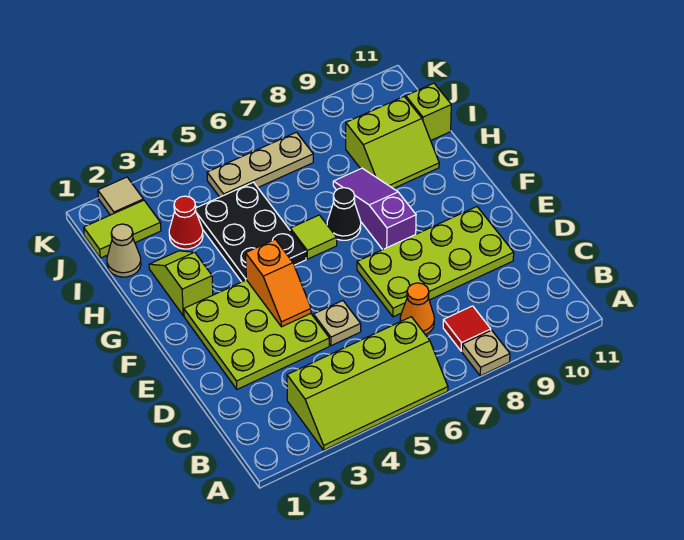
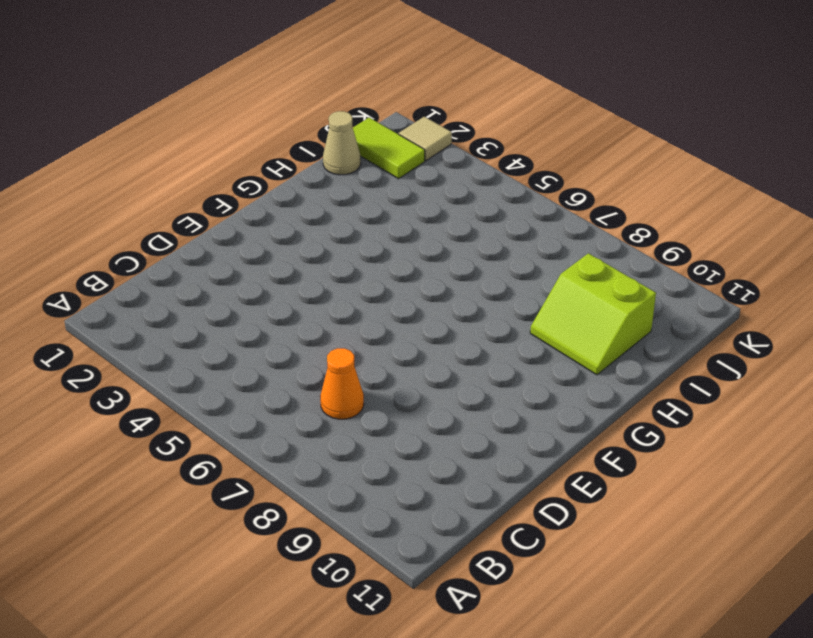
none -> lime 2x4 slope [287,317,448,450]
none -> tan 1x1 plate [462,330,510,376]
none -> red 1x1 tile [443,306,491,351]

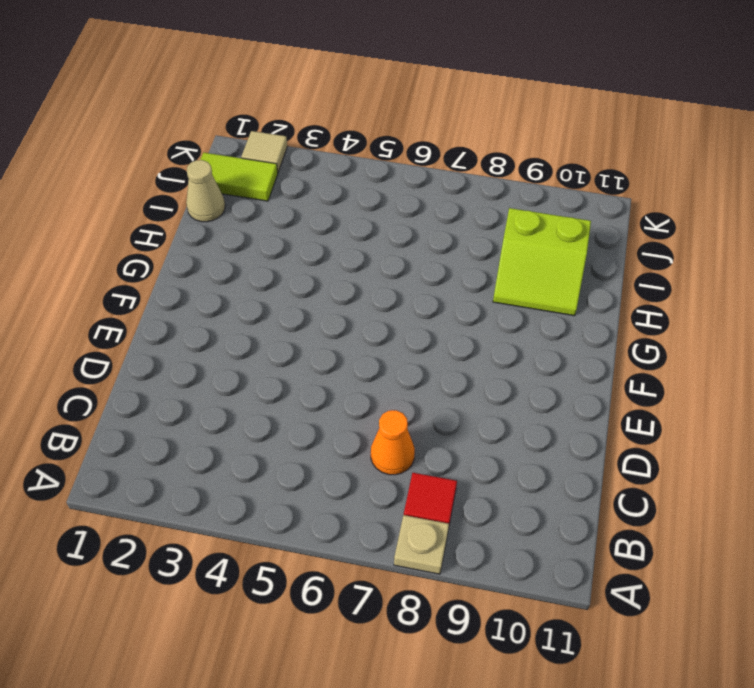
none -> lime 2x4 slope [287,317,448,450]
none -> lime 3x3 plate [184,280,329,389]
none -> tan 1x1 plate [314,301,361,346]

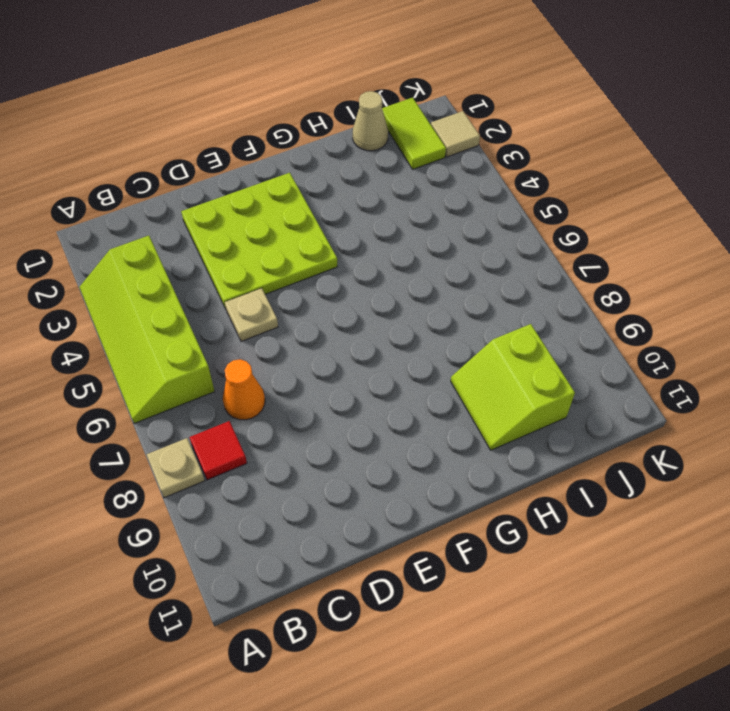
none -> lime 2x4 plate [357,207,514,317]
none -> purple 1x3 slope [333,168,416,250]
none -> lime 1x2 slope [149,251,213,316]

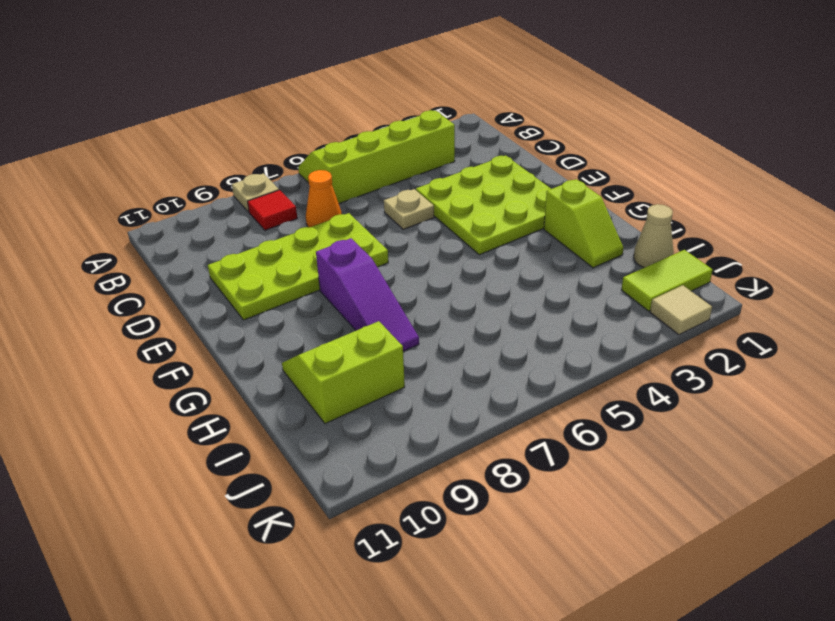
none -> black 2x3 plate [195,182,306,282]
none -> lime 1x1 tile [290,215,337,259]
none -> black 1x1 cone [327,188,361,240]

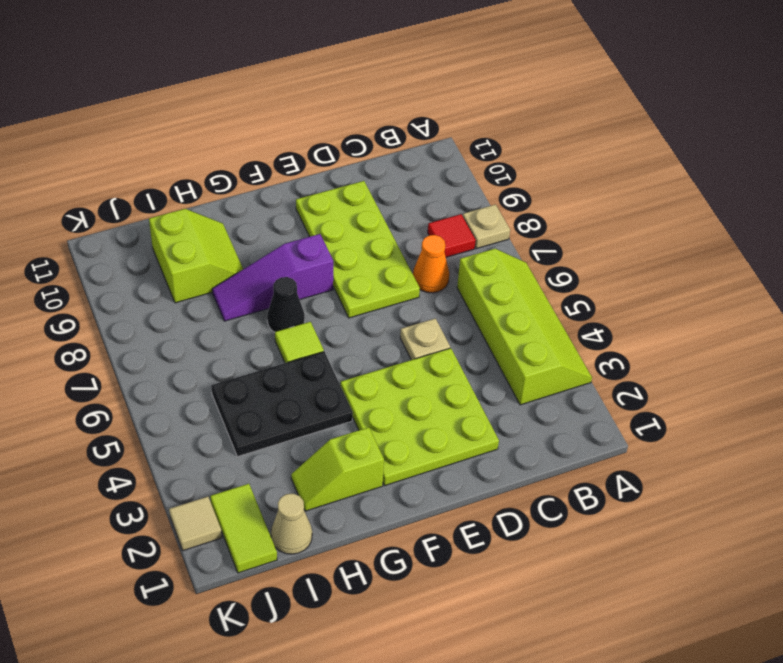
none -> red 1x1 cone [169,196,203,249]
none -> lime 1x1 brick [406,83,451,140]
none -> tan 1x3 plate [207,132,313,197]

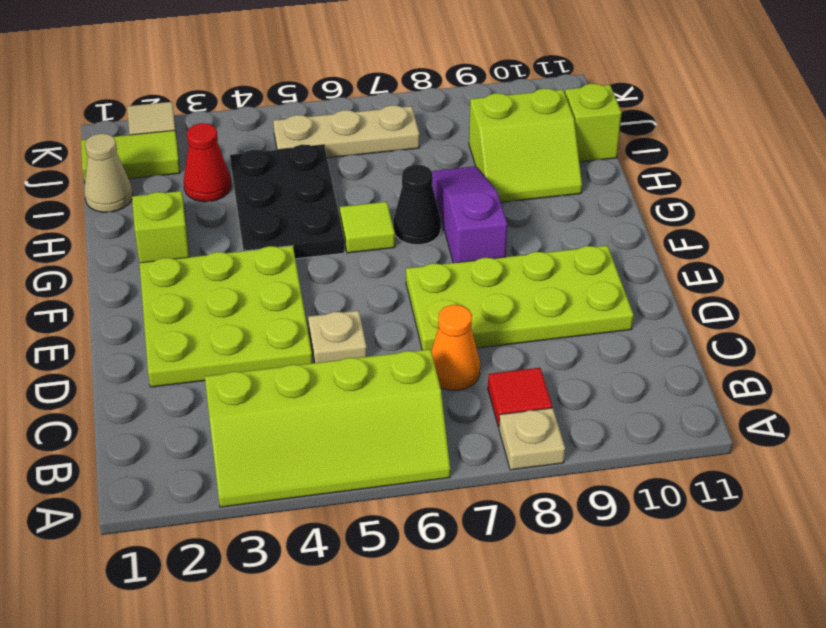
none -> orange 1x2 slope [246,239,311,327]

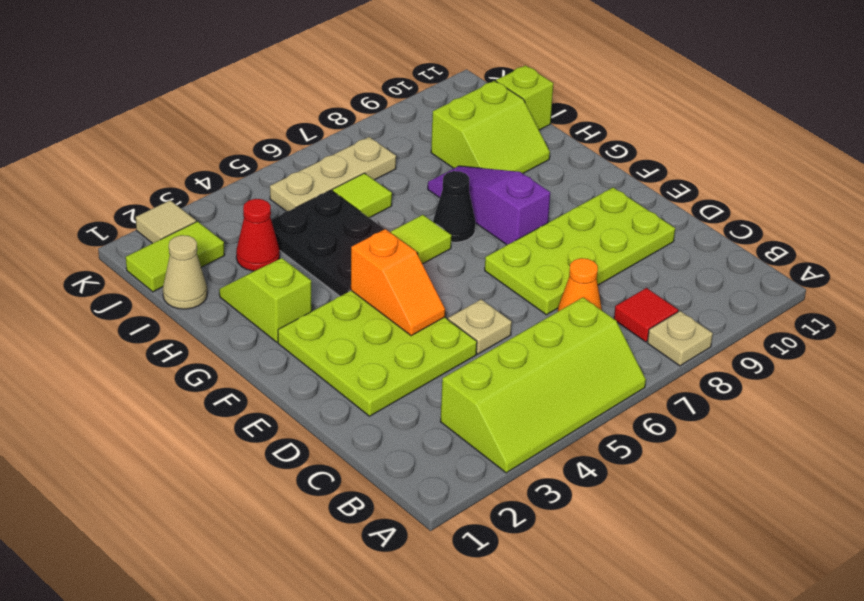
lime 1x1 tile [332,173,392,218] -> none

